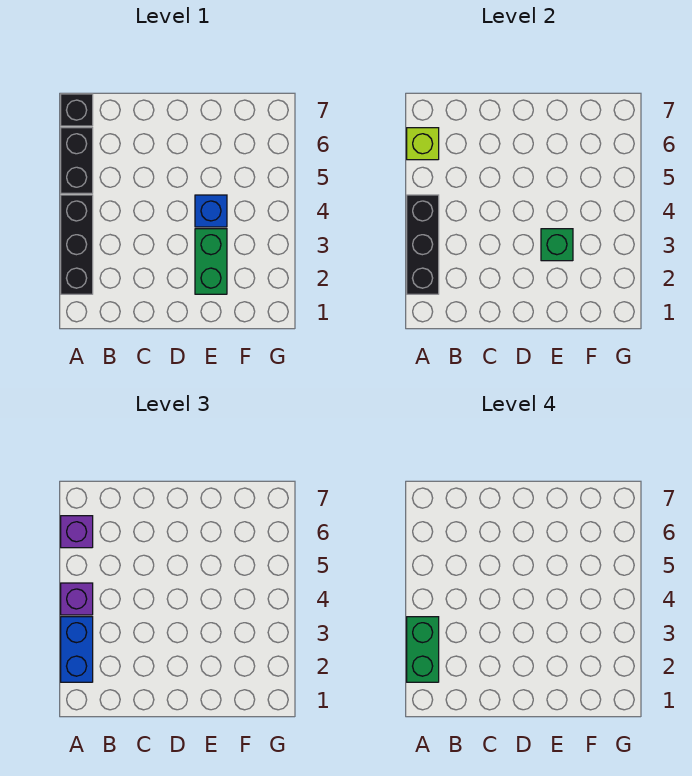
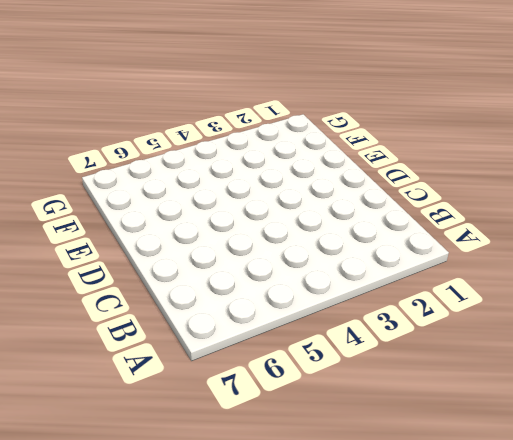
none -> black 1x3 brick [61,195,93,294]
none -> black 1x2 brick [61,128,93,193]
none -> black 1x1 brick [61,94,93,126]

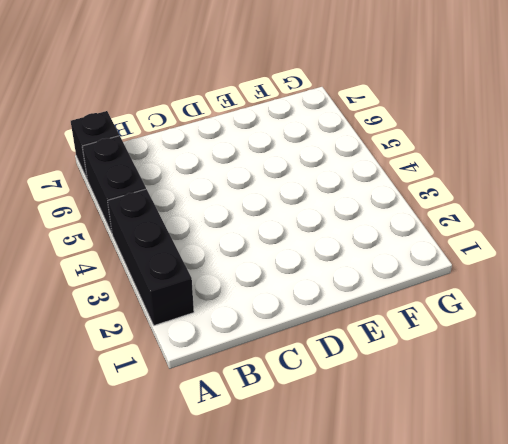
none -> green 1x2 brick [195,229,227,294]
none -> blue 1x1 brick [195,195,227,227]
none -> black 1x3 brick [407,195,439,294]

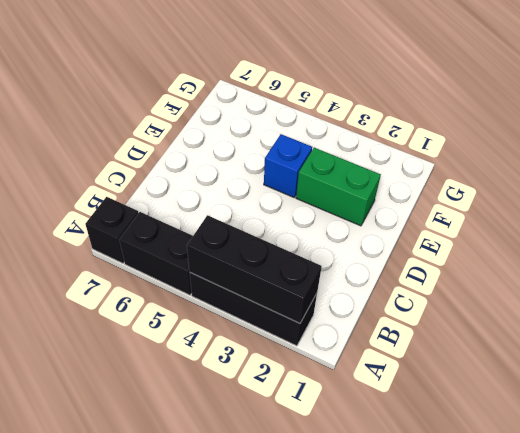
none -> lime 1x1 brick [407,128,439,160]
none -> green 1x1 brick [541,229,573,261]
none -> blue 1x2 brick [61,617,93,682]

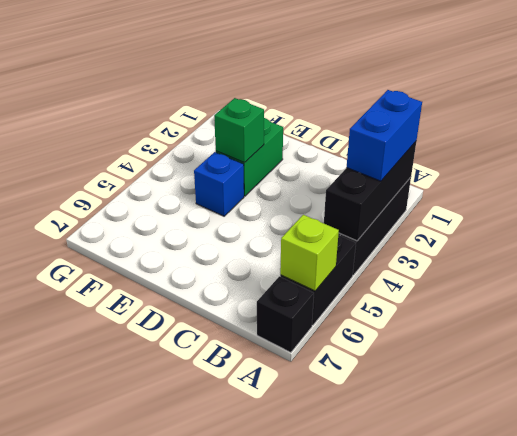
none -> purple 1x1 brick [61,583,93,615]
none -> purple 1x1 brick [61,516,93,548]
none -> green 1x2 brick [407,617,439,682]

